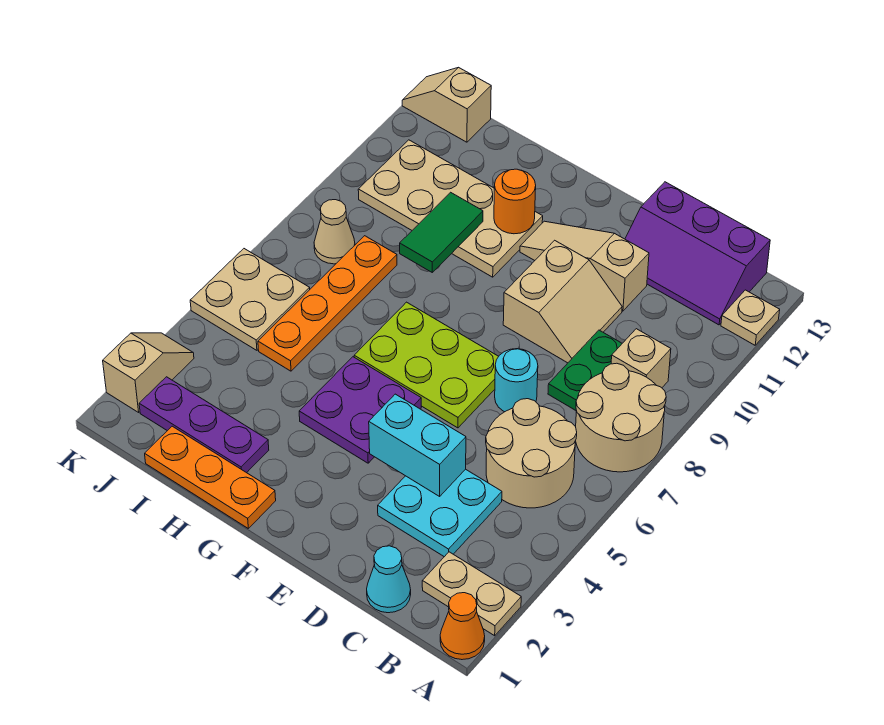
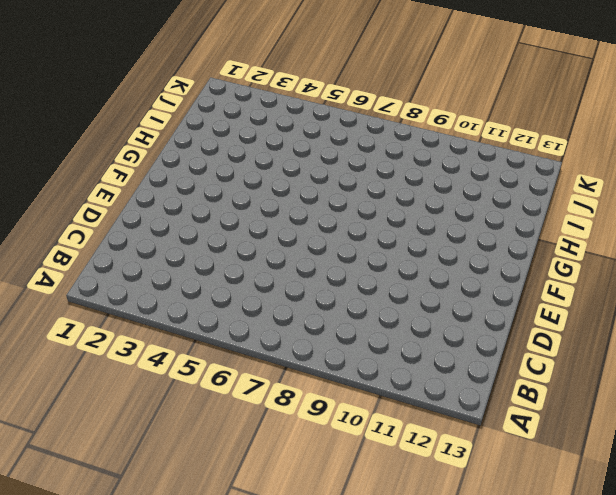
none -> orange 1x1 cone [440,593,485,660]
none -> tan 1x2 plate [422,552,521,636]
none -> tan 2x2 round brick [576,363,666,472]

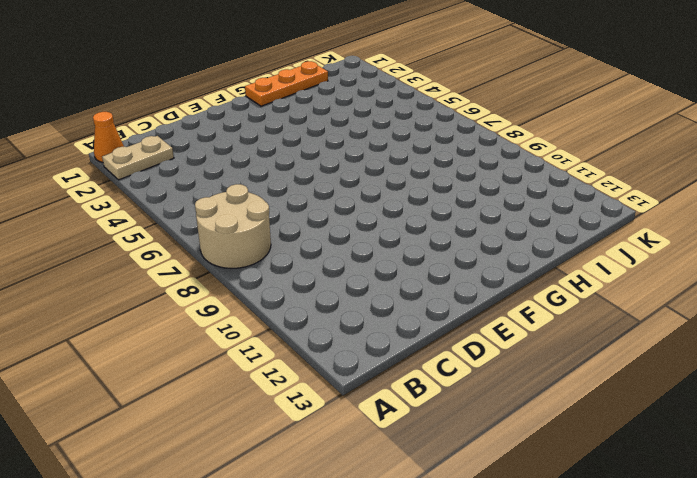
none -> tan 1x1 plate [721,290,780,345]
none -> tan 2x2 round brick [486,399,577,508]
none -> tan 1x1 brick [611,329,671,388]

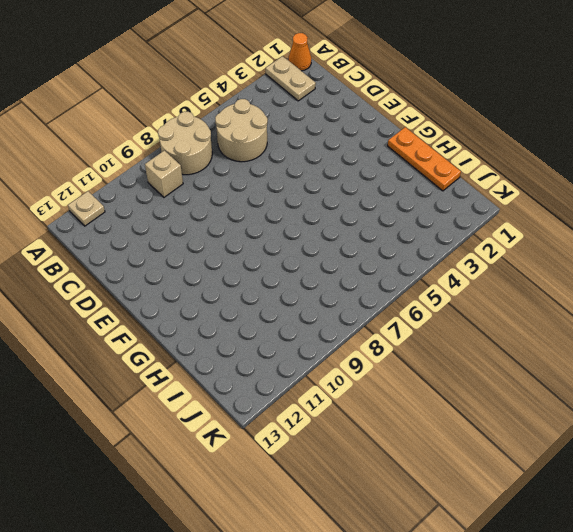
none -> purple 2x3 slope [625,182,770,325]
none -> cyan 1x1 cone [367,546,411,613]
none -> cyan 2x2 plate [378,469,502,557]

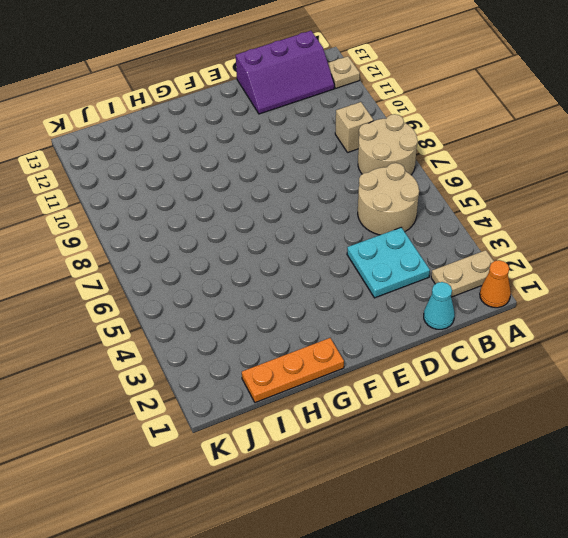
none -> green 1x2 plate [548,330,622,410]
none -> cyan 1x1 round brick [495,349,538,412]
none -> tan 2x2 slope [503,240,622,363]

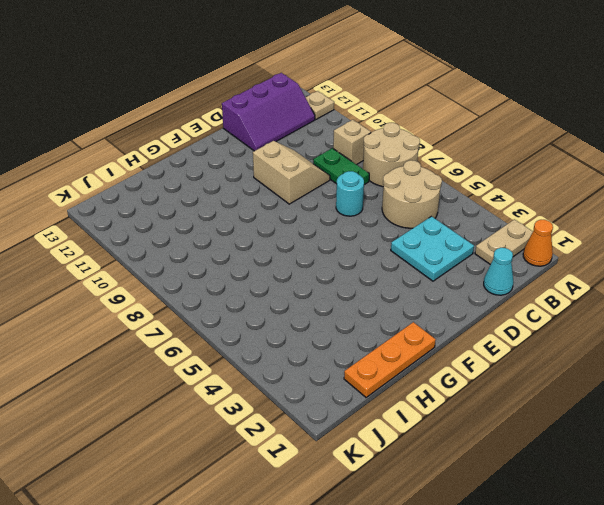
none -> tan 1x3 slope [520,221,649,311]
none -> lime 2x3 plate [354,302,499,428]
none -> purple 2x2 plate [299,357,421,463]

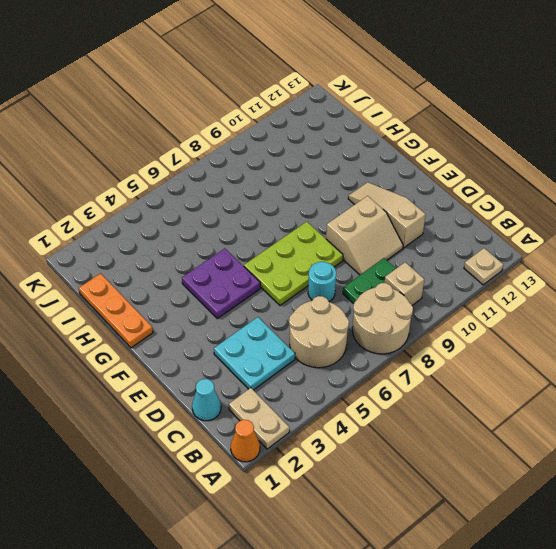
lime 2x3 plate [244,222,343,305] -> lime 2x3 plate turned to [354,302,499,428]
none -> purple 2x3 slope [625,182,770,325]
none -> tan 2x4 plate [358,140,543,277]
none -> purple 1x3 plate [139,377,269,473]

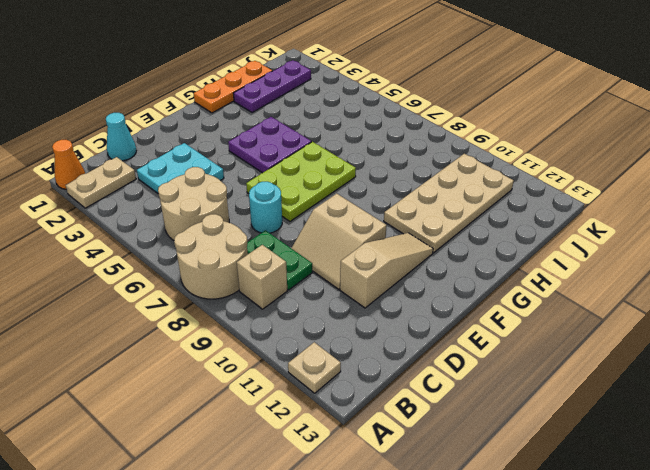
none -> purple 2x3 slope [625,182,770,325]
none -> orange 1x4 plate [258,236,397,371]
none -> tan 2x2 plate [190,249,310,350]

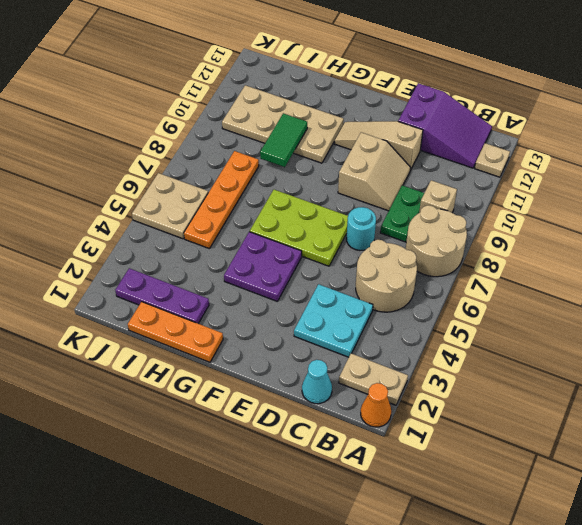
purple 2x3 slope [398,83,492,168] -> purple 2x3 slope turned to [625,182,770,325]
none -> tan 1x1 cone [314,200,355,264]
none -> tan 1x2 slope [402,67,491,142]
none -> tan 1x2 slope [103,333,194,412]

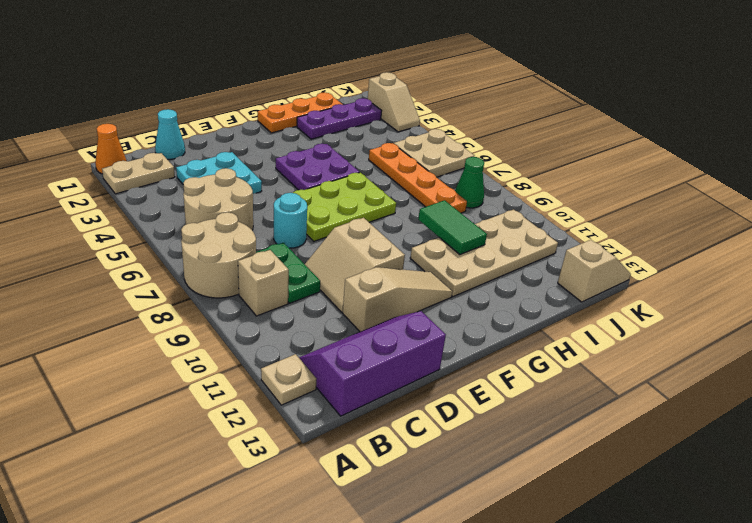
green 1x1 cone [455,157,484,208] -> tan 1x1 cone [314,200,355,264]
none -> cyan 1x2 brick [369,394,466,496]
none -> orange 1x1 round brick [494,169,536,234]

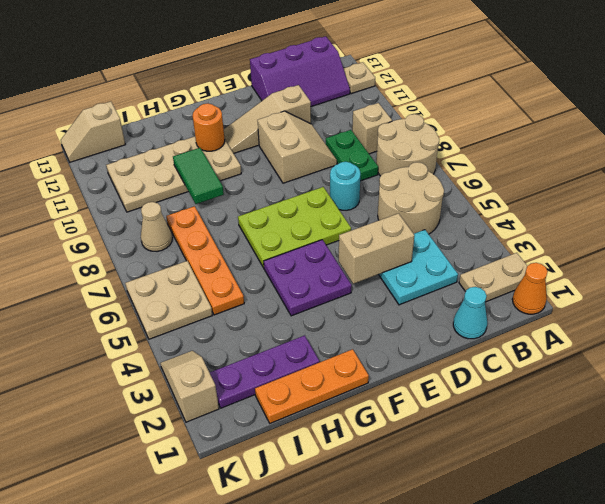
tan 1x2 brick [339,213,414,284] -> cyan 1x2 brick [369,394,466,496]

